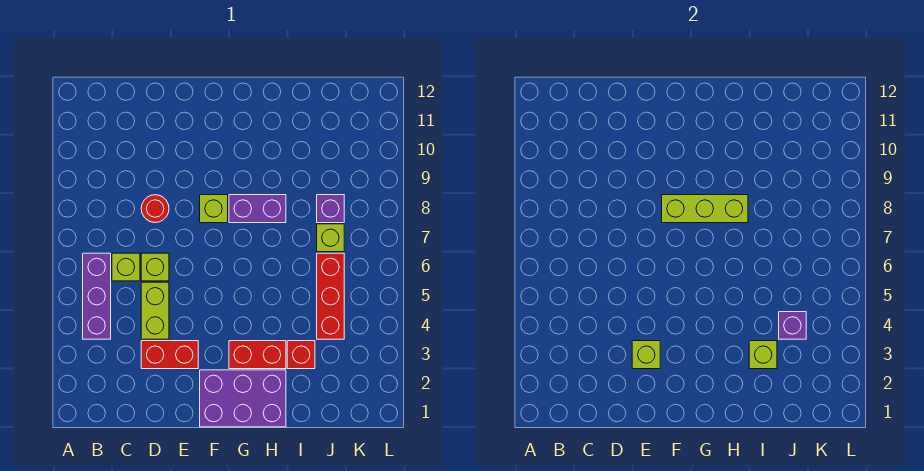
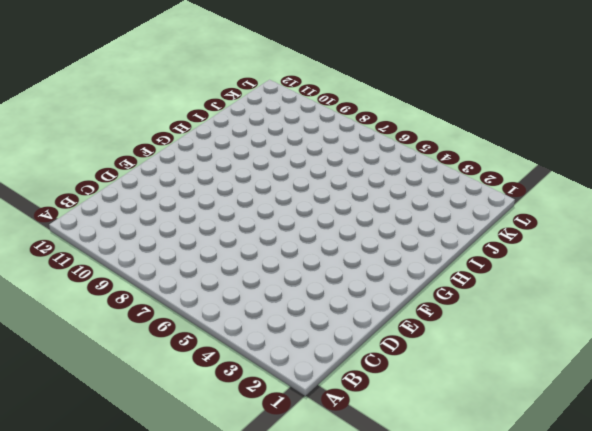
none -> purple 1x3 brick [83,253,111,339]
none -> lime 1x1 brick [112,253,140,281]
none -> red 1x2 brick [141,341,198,369]

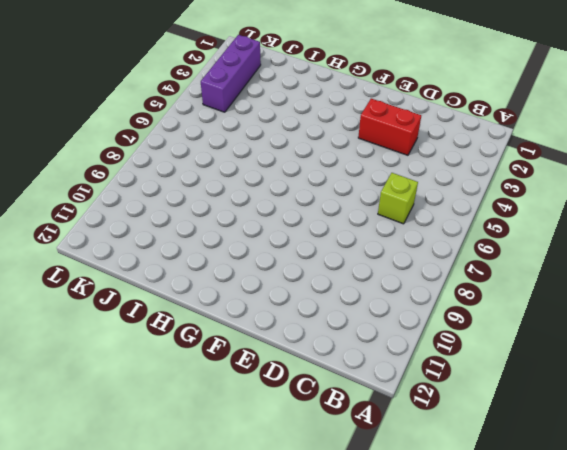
purple 1x3 brick [201,35,261,112] -> purple 1x3 brick moved to [83,253,111,339]
none -> lime 1x2 brick [141,282,169,339]
none -> lime 1x1 brick [141,253,169,281]
none -> red 1x1 round brick [141,195,169,223]

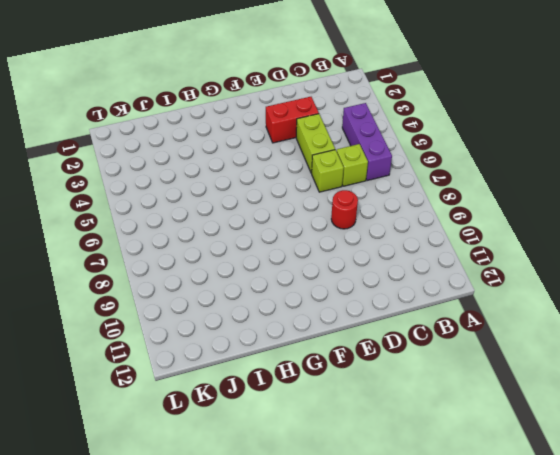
none -> purple 2x3 brick [200,370,286,427]
none -> lime 1x1 brick [200,195,228,223]
none -> red 1x2 brick [229,341,286,369]

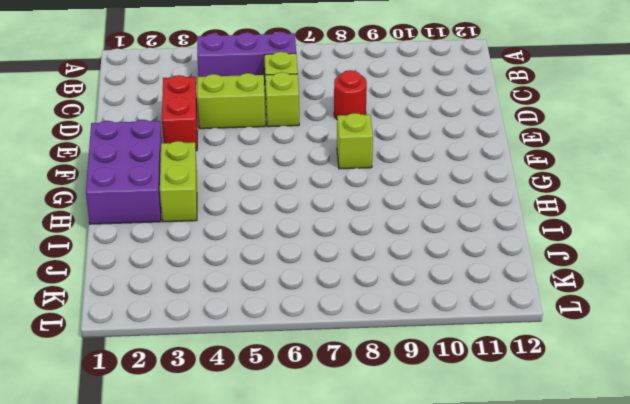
lime 1x2 brick [160,141,197,222] -> red 1x2 brick [229,341,286,369]
none -> purple 1x2 brick [229,195,286,223]
none -> red 1x1 brick [287,341,315,369]
none -> red 1x3 brick [317,253,344,339]

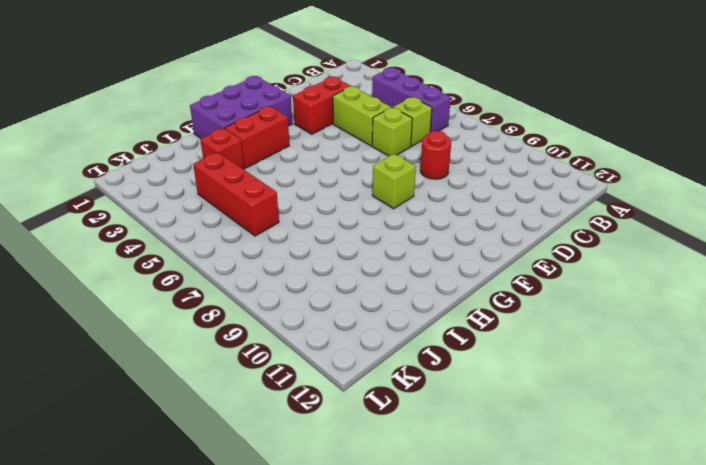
none -> purple 1x2 brick [229,195,286,223]
none -> lime 1x1 brick [317,224,344,252]
none -> purple 1x1 brick [317,195,344,223]

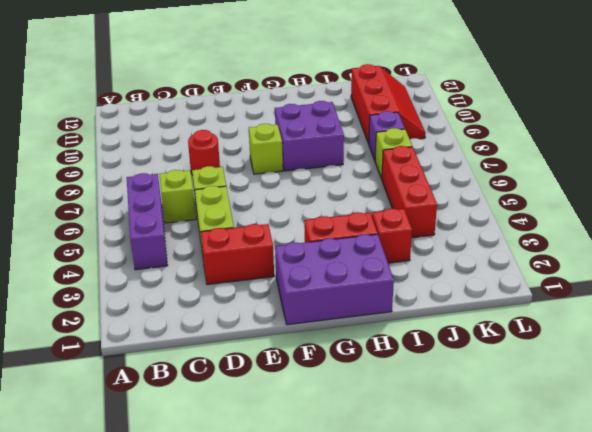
purple 2x2 brick [275,101,344,171] -> purple 1x2 brick [229,195,286,223]
red 2x3 slope [351,64,426,144] -> none
none -> lime 1x1 brick [632,341,660,369]
none -> lime 1x3 brick [662,195,748,223]
none -> lime 1x1 brick [749,341,777,369]

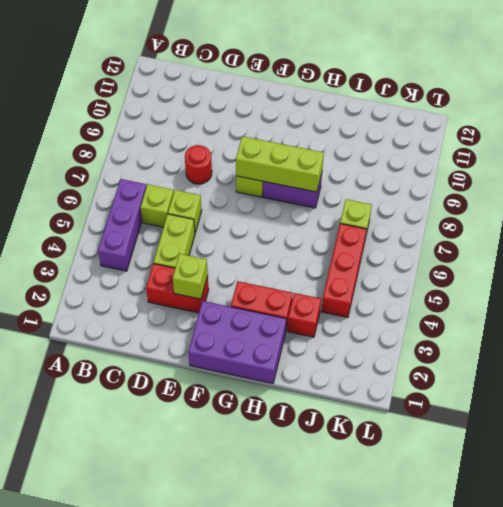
none -> purple 1x1 brick [317,195,344,223]
none -> lime 1x1 brick [749,341,777,369]
none -> purple 1x1 brick [779,312,806,339]

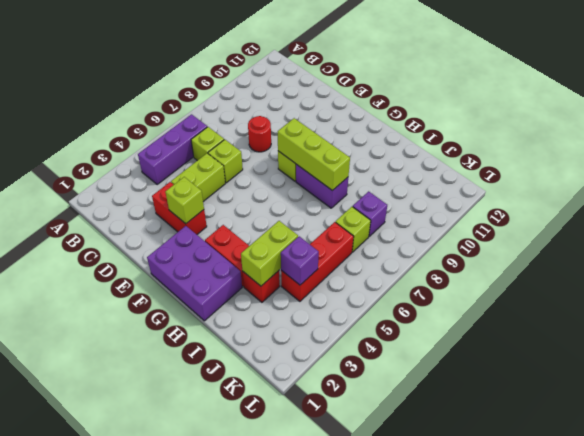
lime 1x2 brick [241,221,298,286] -> lime 1x1 brick [749,341,777,369]

